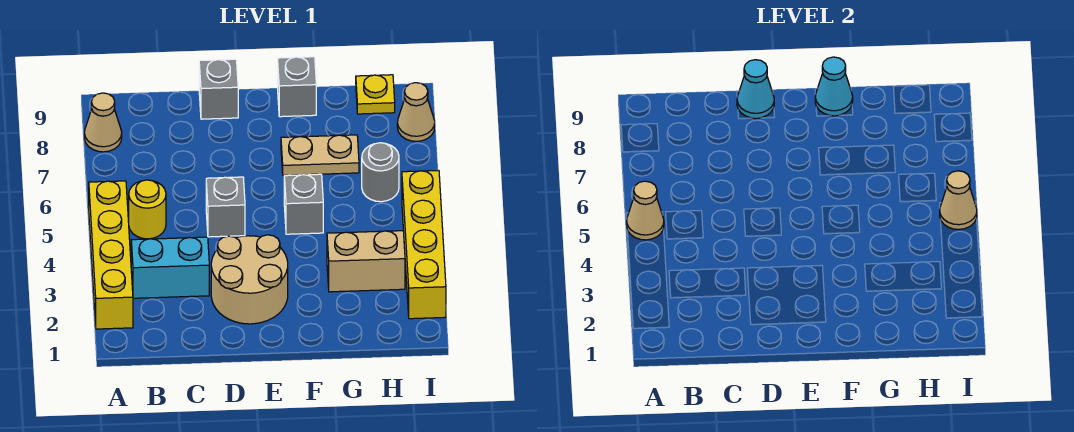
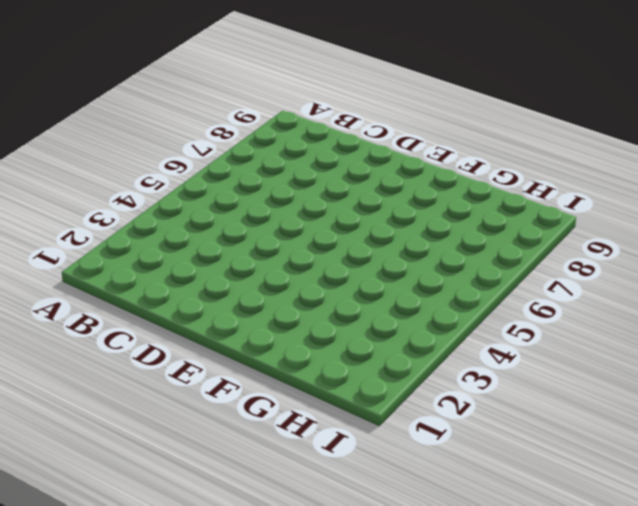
none -> yellow 1x4 brick [89,181,133,329]
none -> tan 1x1 cone [84,93,122,152]
none -> cyan 1x2 brick [131,237,209,298]

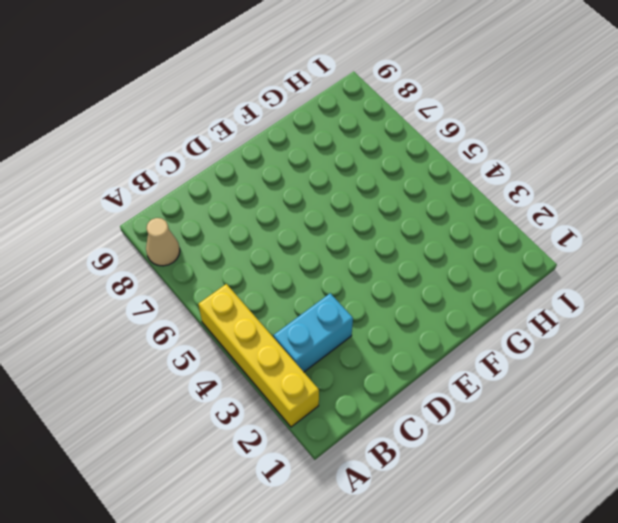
none -> yellow 1x1 round brick [129,180,166,239]
none -> tan 2x2 round brick [211,235,288,324]
none -> grey 1x1 brick [206,177,245,237]

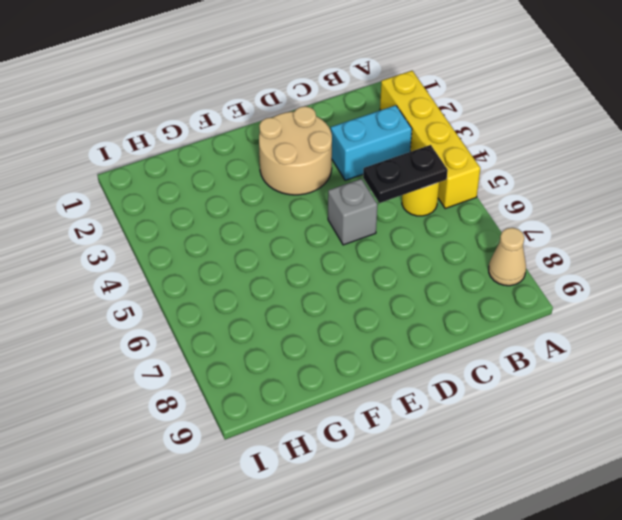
black 1x2 plate [363,145,448,203] -> none
none -> grey 1x1 brick [199,59,238,119]
none -> grey 1x1 brick [284,174,323,234]
none -> tan 1x2 plate [281,135,359,175]

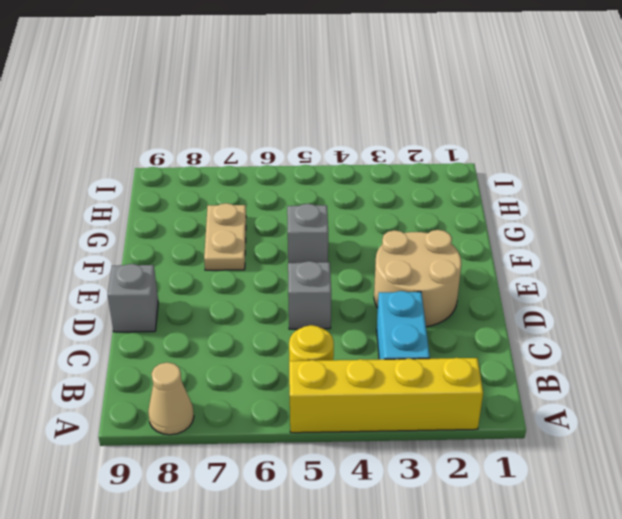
none -> grey 1x1 brick [278,57,316,117]
none -> tan 1x2 brick [327,231,405,292]
none -> grey 1x1 round brick [362,143,399,202]

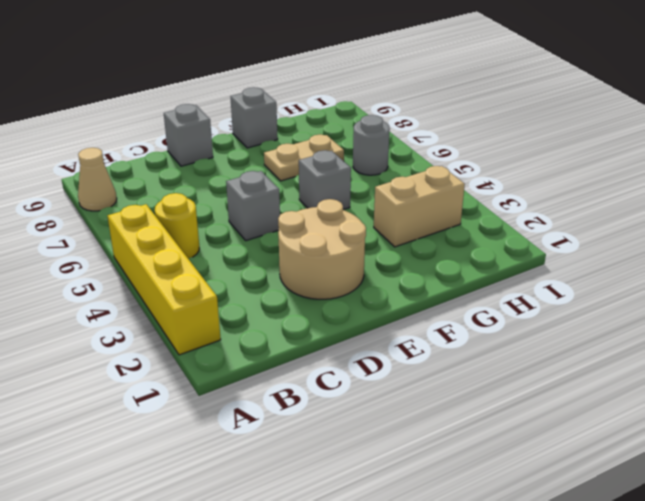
none -> cyan 1x2 brick [131,237,209,298]
none -> yellow 1x1 plate [356,75,395,114]
none -> yellow 1x4 brick [402,170,446,319]

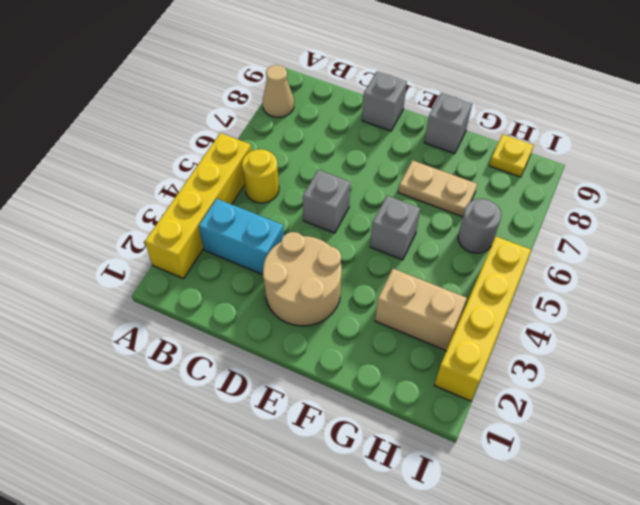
none -> tan 1x1 cone [397,83,435,141]
none -> tan 1x1 cone [627,181,664,240]
none -> cyan 1x1 cone [737,60,774,119]

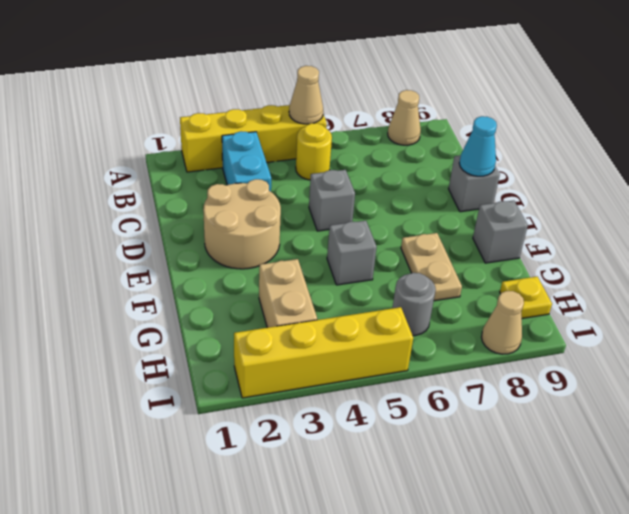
none -> cyan 1x1 cone [815,57,853,116]
none -> tan 1x1 cone [940,171,977,229]

